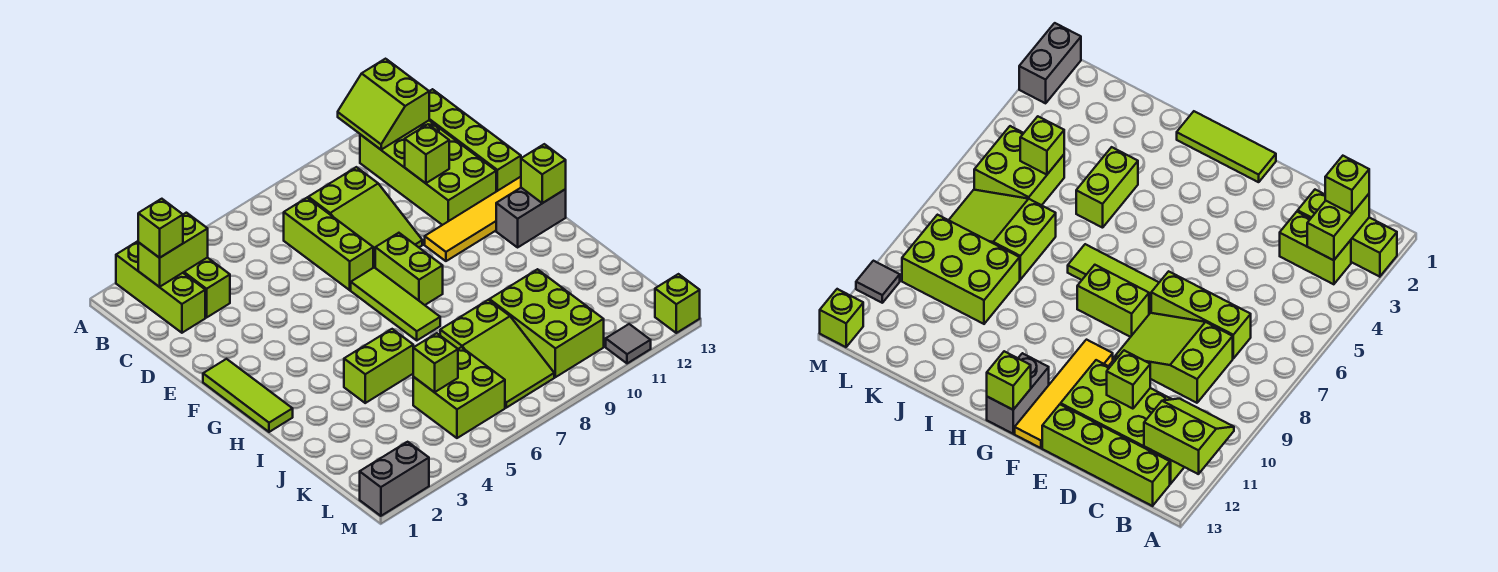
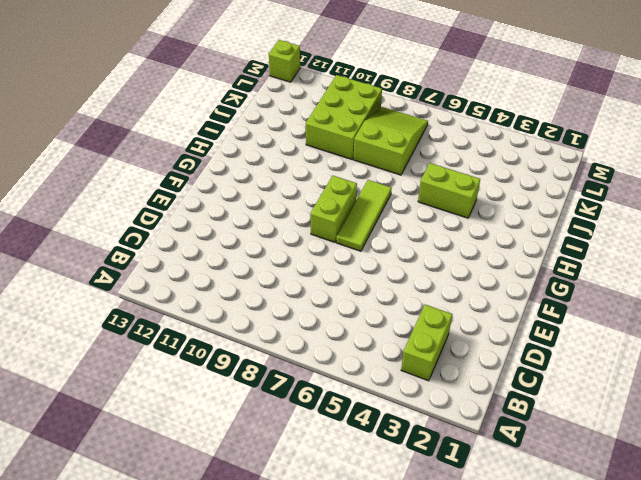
none -> lime 1x3 brick [116,241,205,333]
none -> lime 2x4 brick [360,121,496,225]
none -> lime 1x4 brick [429,89,521,191]

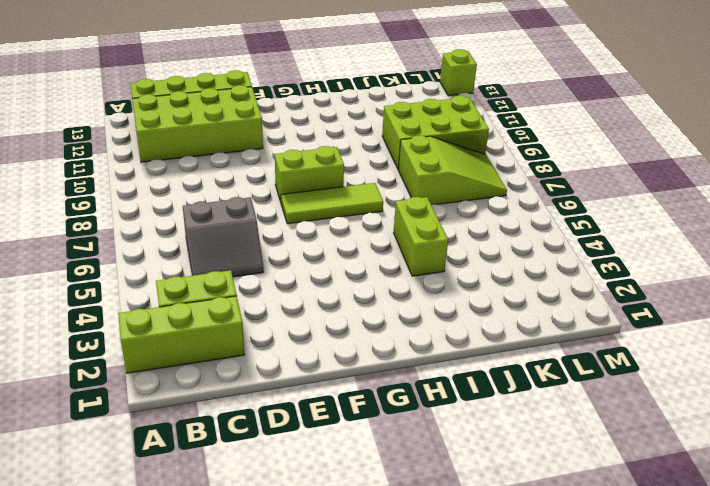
grey 2x2 slope [183,197,264,277] -> none
none -> lime 1x3 brick [284,198,373,290]
none -> lime 2x3 slope [308,167,422,268]
none -> lime 1x3 tile [203,359,293,432]

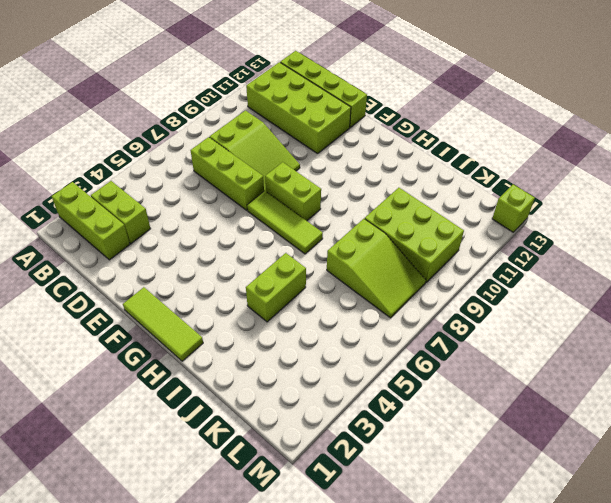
none -> yellow 1x4 tile [425,177,521,261]
none -> grey 1x2 brick [496,188,566,247]
none -> lime 2x2 brick [413,347,505,438]

